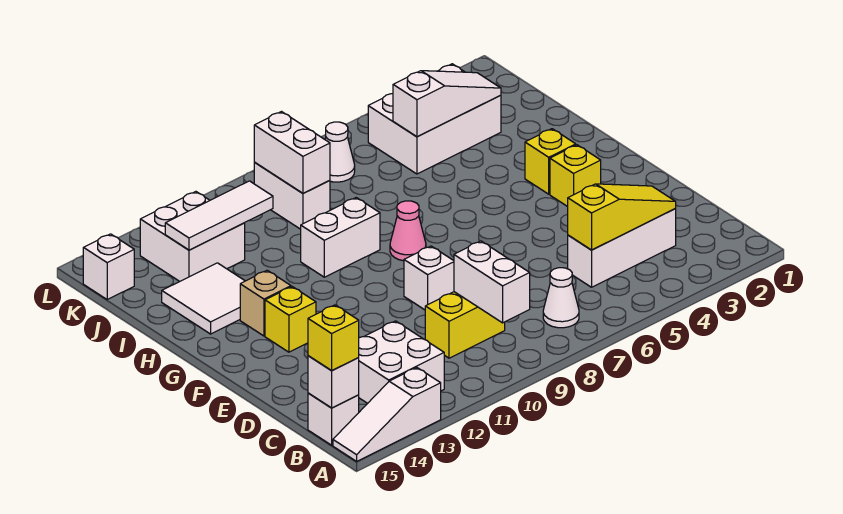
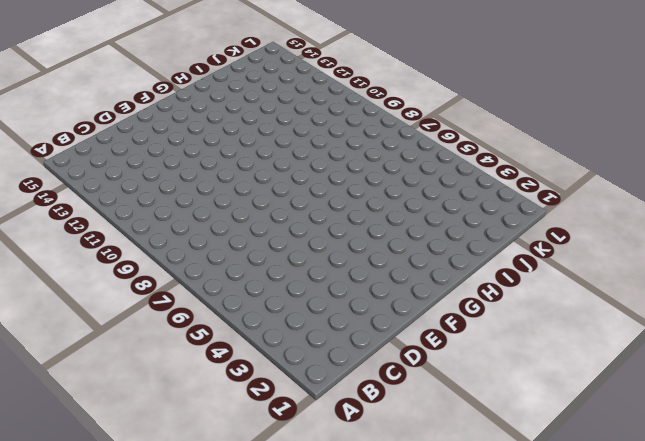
none -> white 1x3 slope [333,368,441,461]
none -> white 1x1 cone [543,268,579,328]
none -> white 2x2 brick [358,321,444,403]

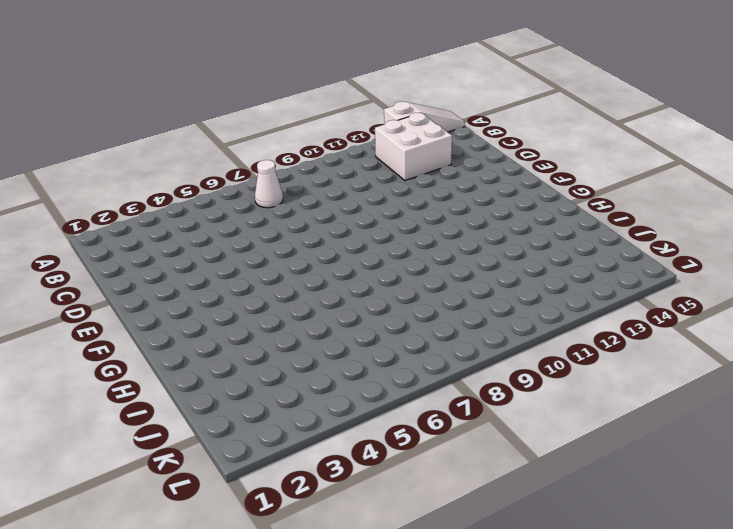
none -> white 1x1 brick [308,393,359,445]
none -> white 1x3 brick [568,209,676,287]
none -> yellow 1x2 brick [425,292,505,358]

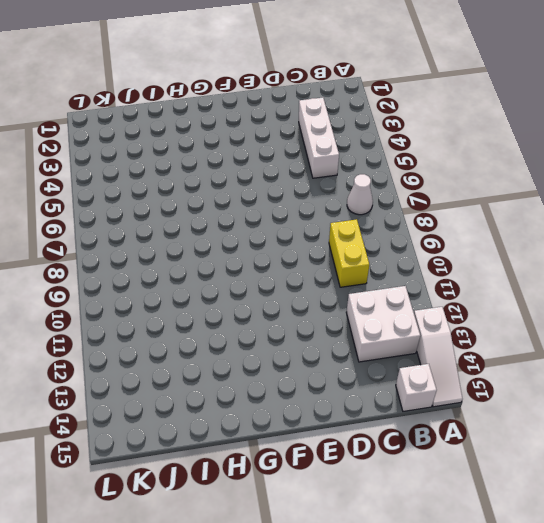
none -> white 1x1 brick [404,246,454,310]
none -> yellow 1x1 brick [550,145,601,207]
none -> yellow 1x1 brick [265,287,316,352]

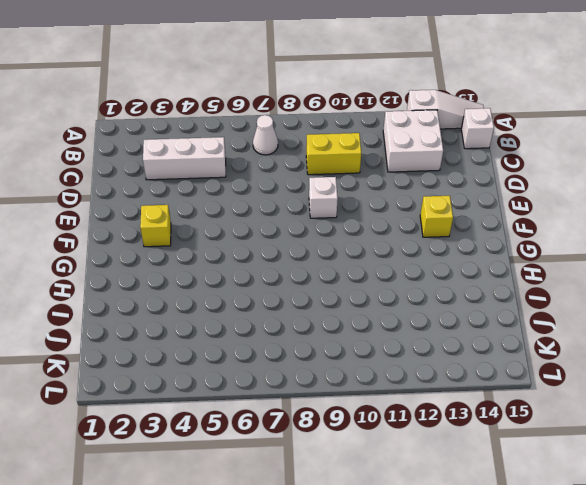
none -> yellow 1x1 brick [525,129,576,194]
none -> pink 1x1 cone [390,201,426,261]
none -> tan 1x1 brick [240,270,291,336]

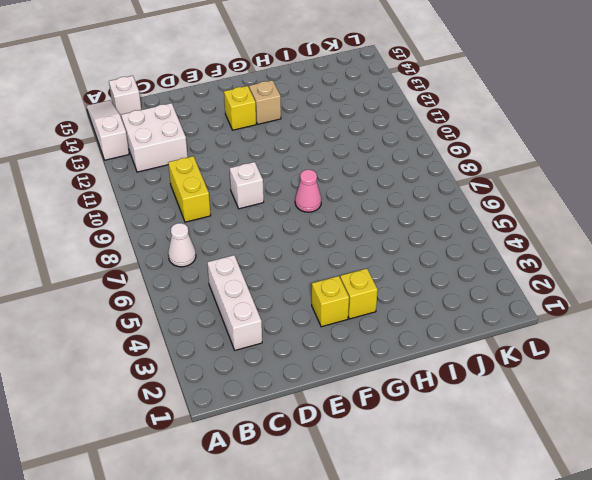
none -> white 1x2 brick [301,198,380,277]
none -> white 2x2 tile [162,263,245,334]
none -> white 2x3 brick [368,64,501,174]

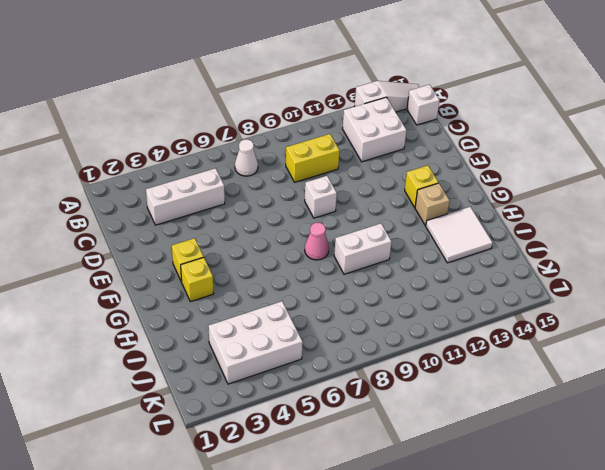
none -> white 1x2 brick [254,163,330,229]
none -> white 2x2 brick [140,192,245,282]
none -> white 1x1 cone [325,122,355,182]

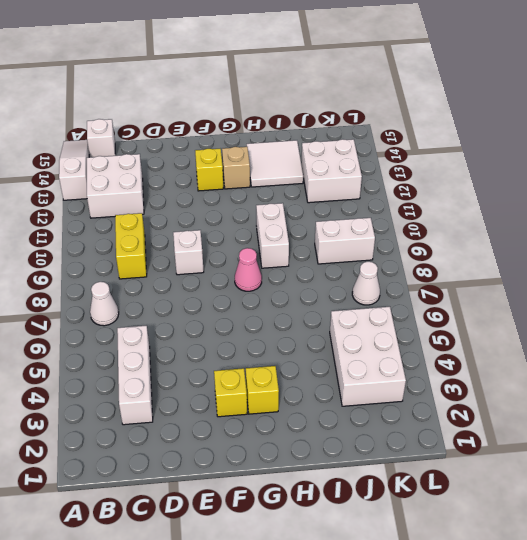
none -> white 1x1 brick [83,234,134,299]
none -> white 1x2 brick [454,241,530,323]
none -> white 1x1 brick [308,356,359,408]

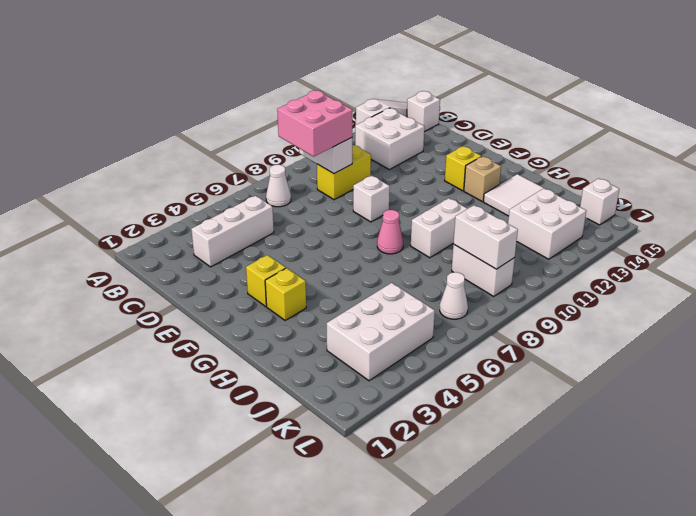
pink 2x2 brick [277,90,352,156] -> none
none -> white 1x1 brick [308,356,359,408]
none -> yellow 1x3 slope [568,184,676,250]
none -> white 1x3 slope [393,71,501,137]

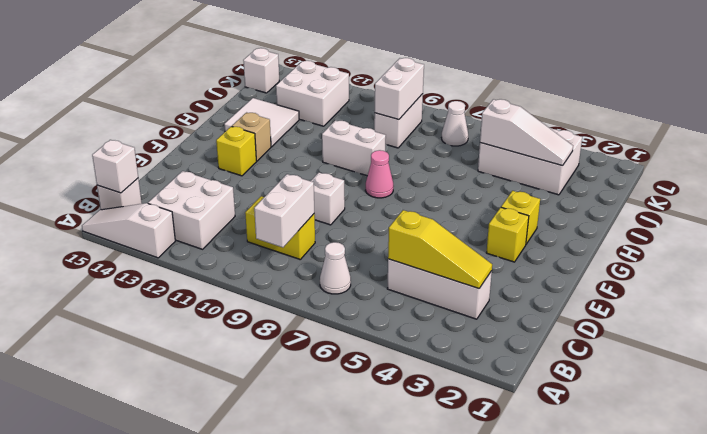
none -> white 1x3 tile [165,181,273,250]
none -> yellow 1x1 brick [308,305,359,371]

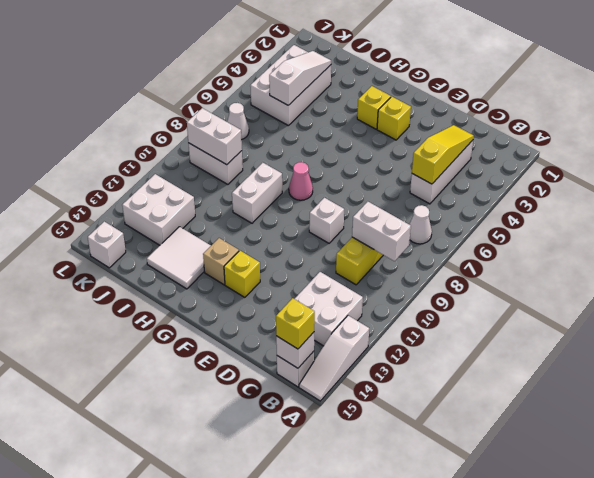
none -> white 1x3 tile [165,181,273,250]

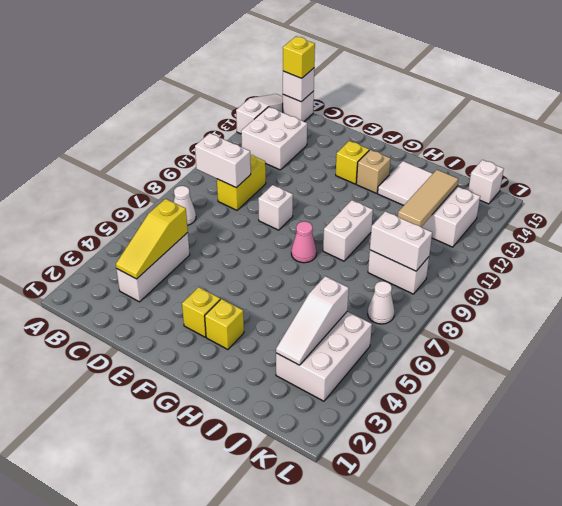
tan 1x3 tile [398,170,458,227] -> white 1x3 tile [165,181,273,250]

